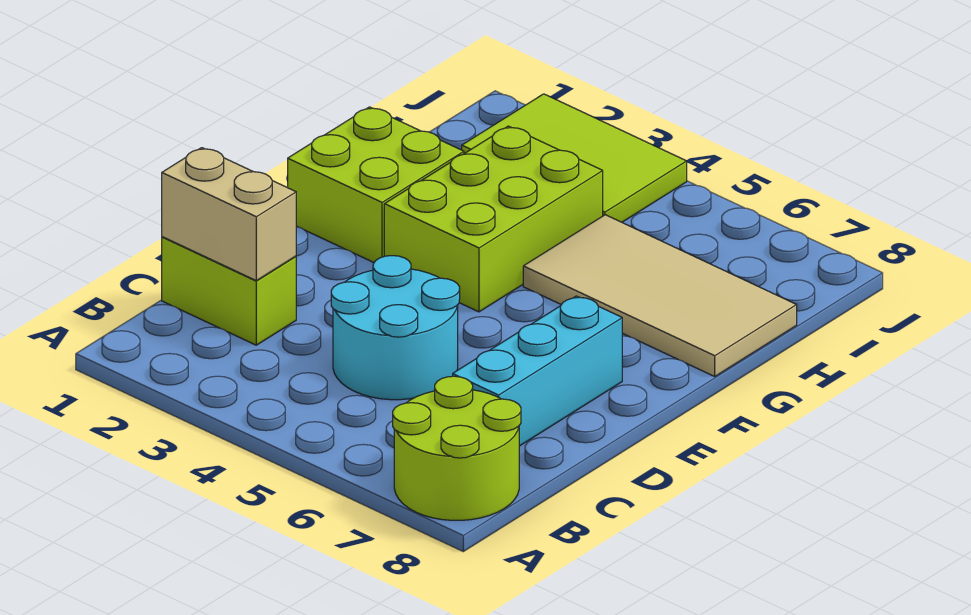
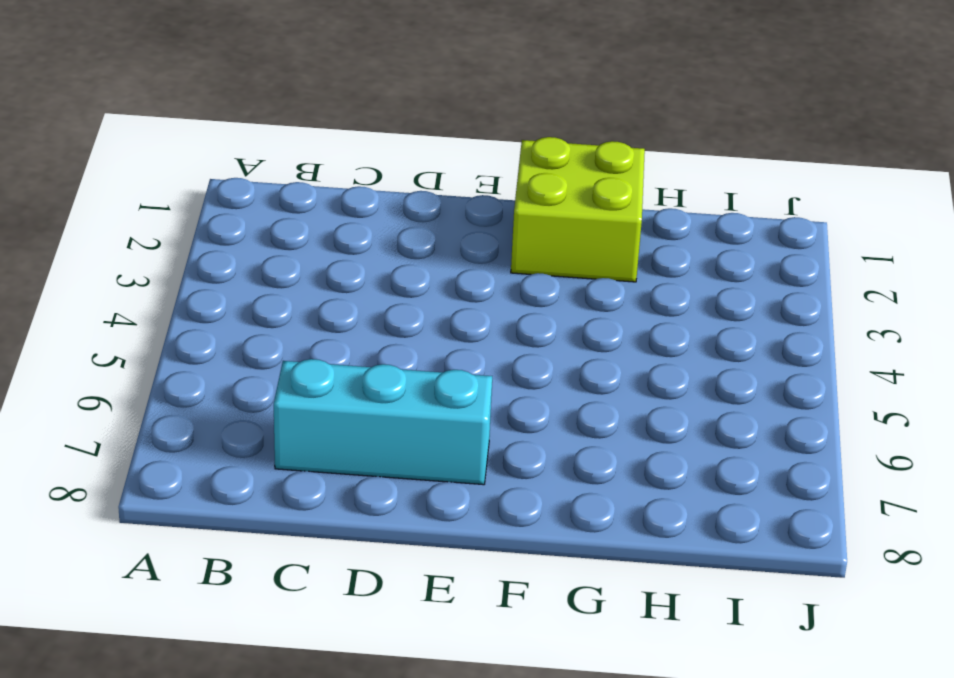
none -> lime 2x2 round brick [393,376,521,520]
none -> lime 1x2 brick [162,237,296,345]

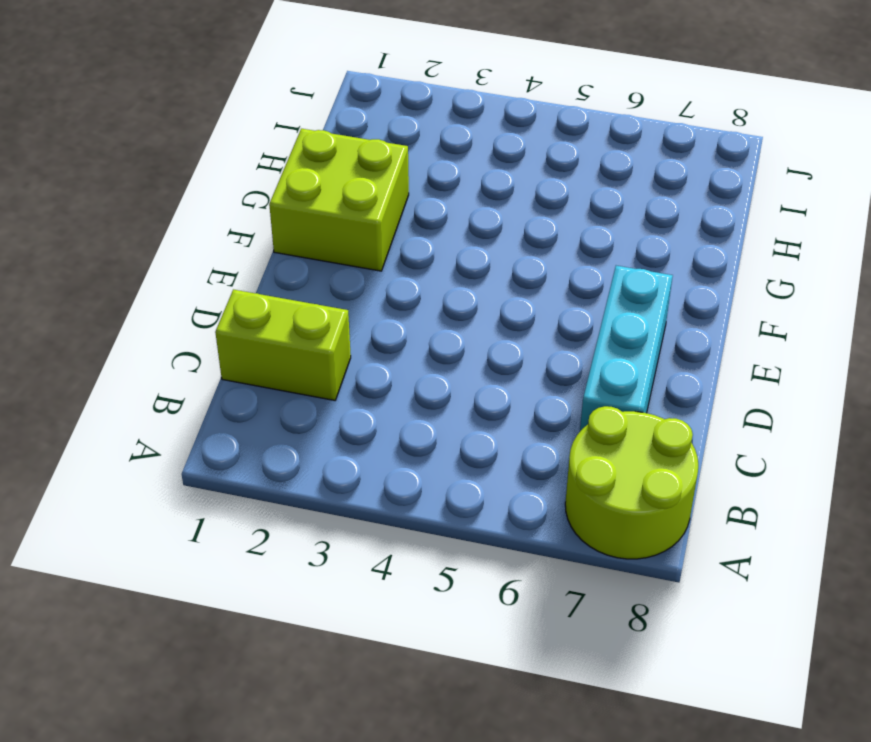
none -> cyan 2x2 round brick [331,256,460,400]
none -> lime 2x3 brick [384,126,603,312]

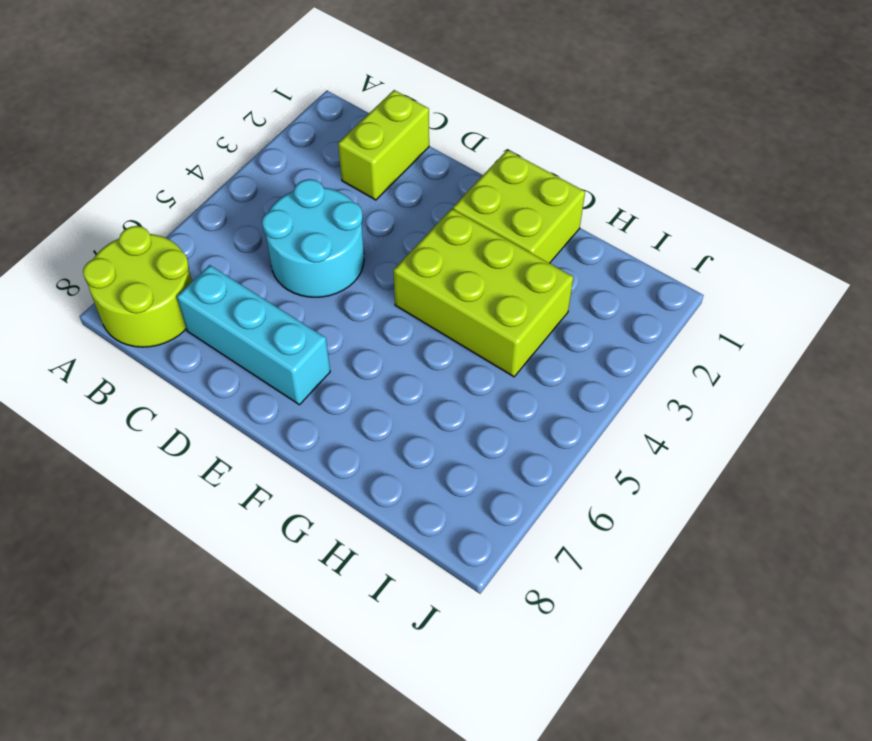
none -> tan 2x4 tile [523,215,797,376]
none -> lime 2x3 tile [462,94,687,222]

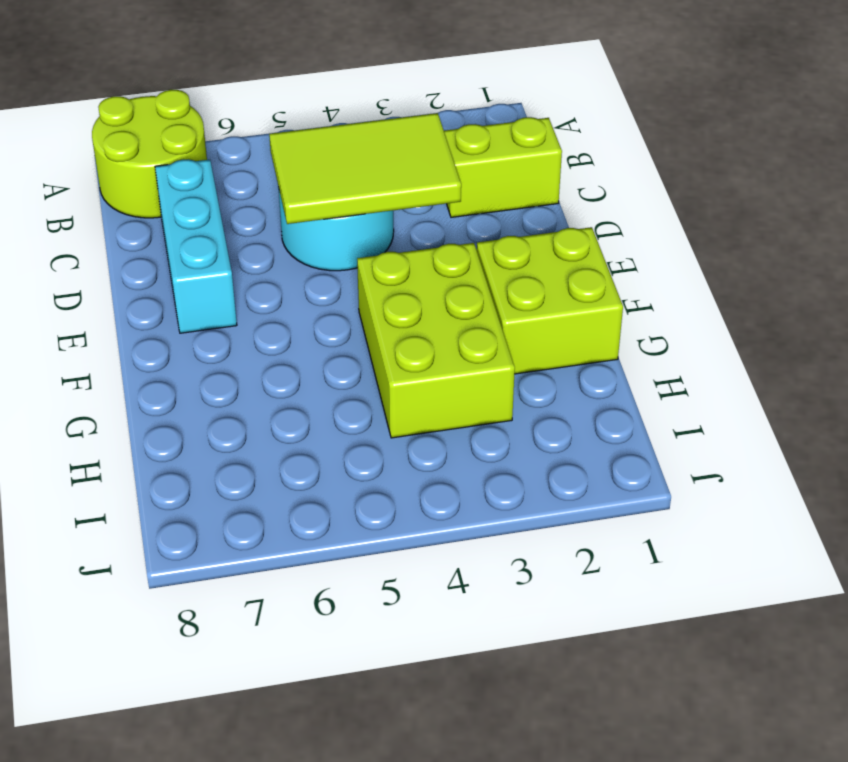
lime 2x3 tile [269,113,461,224] -> lime 2x3 tile moved to [462,94,687,222]
none -> tan 2x4 tile [523,215,797,376]
none -> tan 1x2 brick [162,148,297,281]

